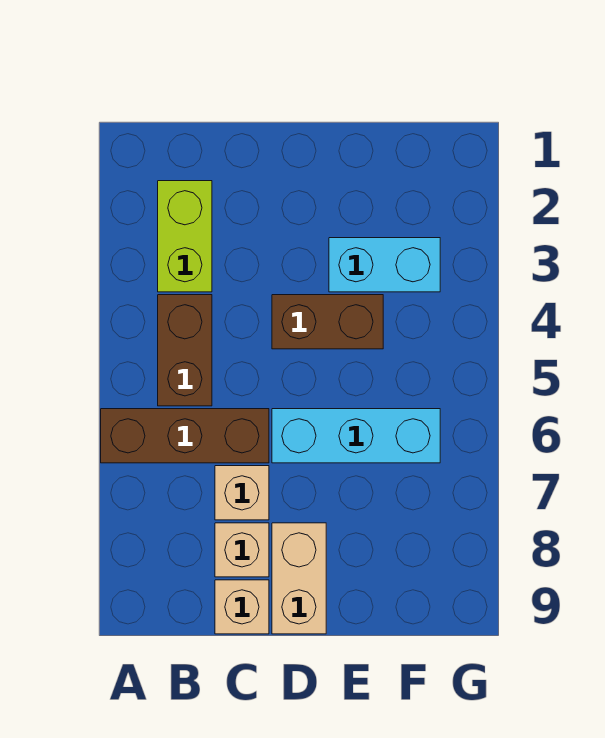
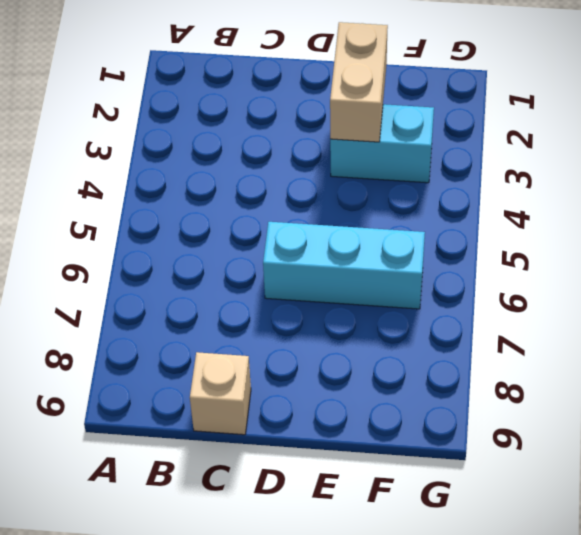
tan 1x2 brick [330,22,388,142] -> tan 1x2 brick moved to [272,523,326,634]
none -> brown 1x3 brick [101,409,269,463]
none -> lime 1x2 brick [158,181,212,292]

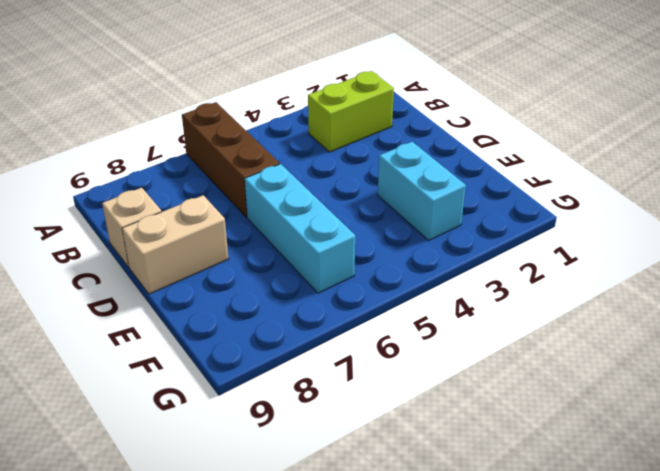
none -> brown 1x2 brick [158,295,212,406]
none -> tan 1x1 brick [215,466,269,520]

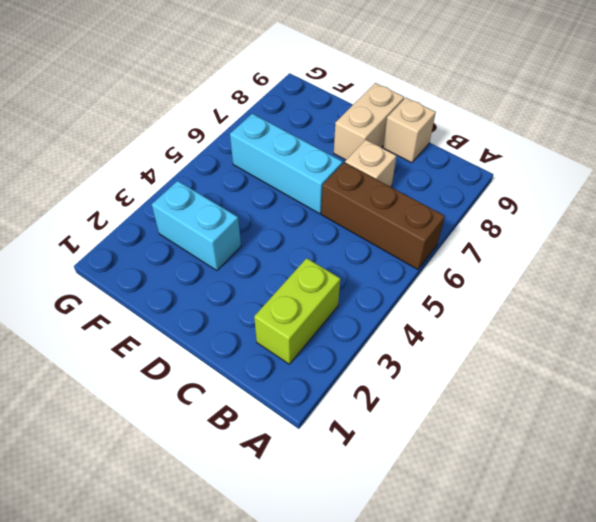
none -> brown 1x2 brick [158,295,212,406]
none -> tan 1x1 brick [215,523,269,577]

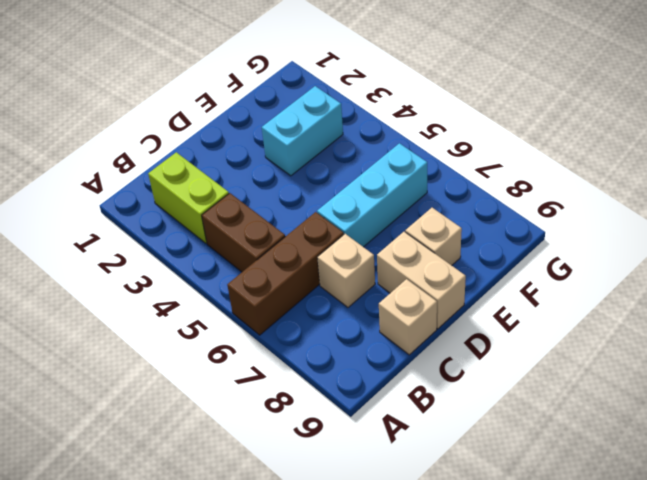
tan 1x1 brick [405,208,462,265] -> tan 1x1 brick moved to [215,523,269,577]
none -> brown 1x2 brick [272,295,383,349]

